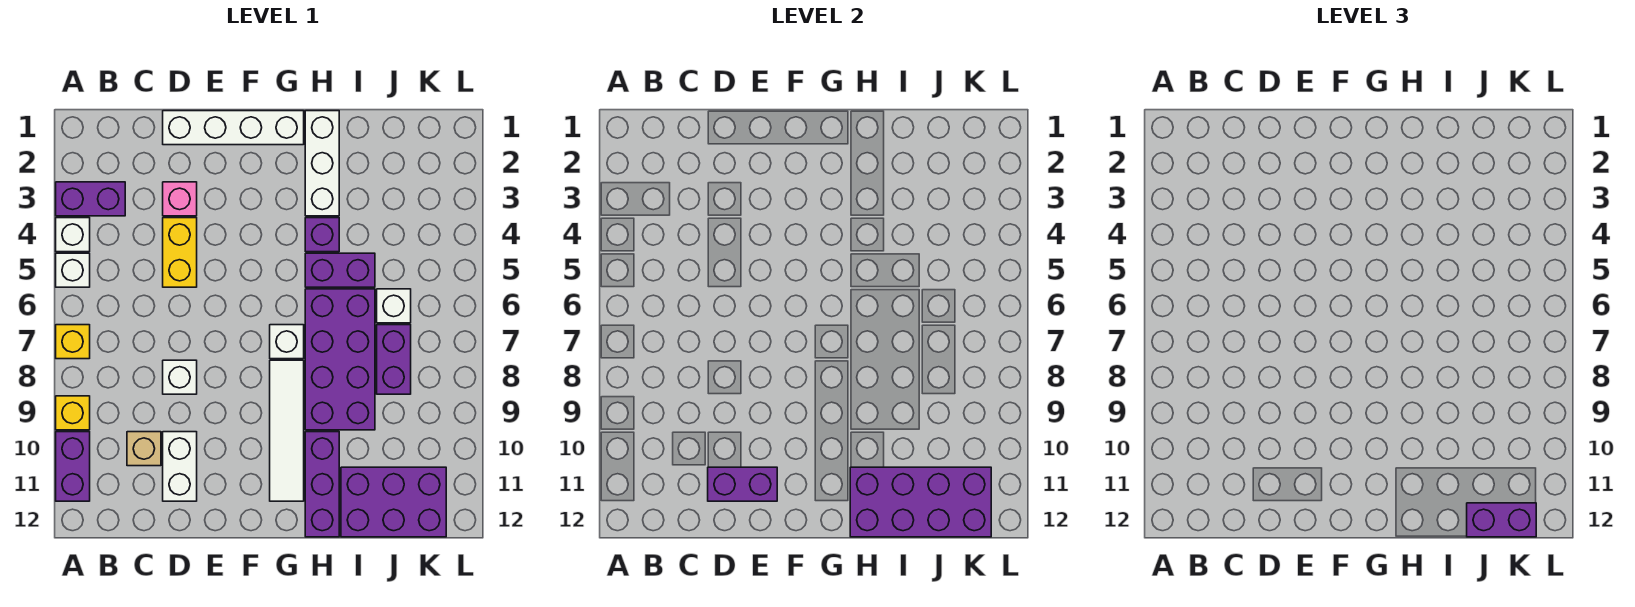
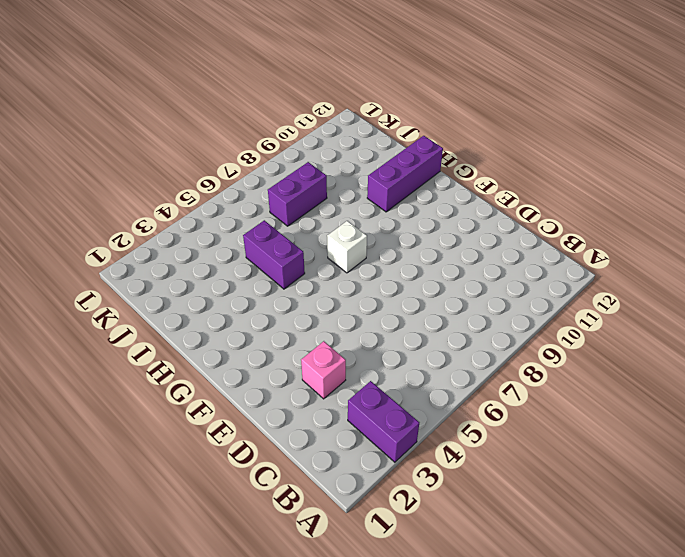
none -> white 1x1 brick [56,218,90,252]
none -> white 1x1 brick [56,253,90,287]
none -> yellow 1x1 brick [56,325,90,359]

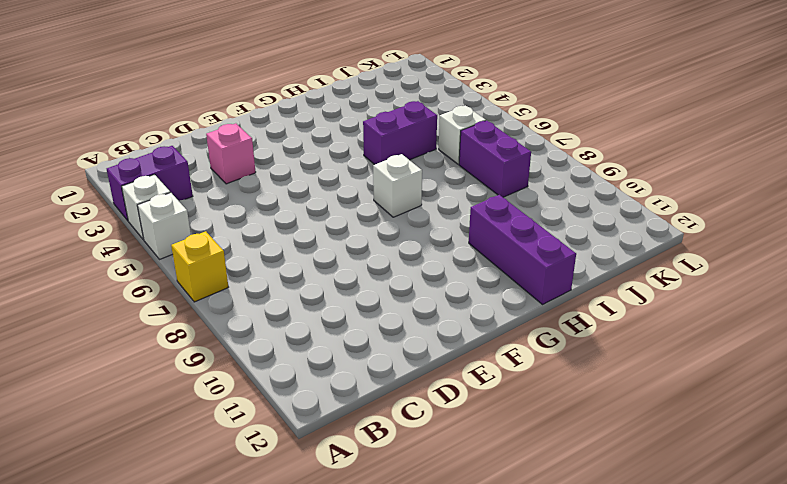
none -> yellow 1x1 brick [56,396,90,430]
none -> purple 1x2 brick [56,432,90,501]
none -> tan 1x1 brick [127,432,161,466]

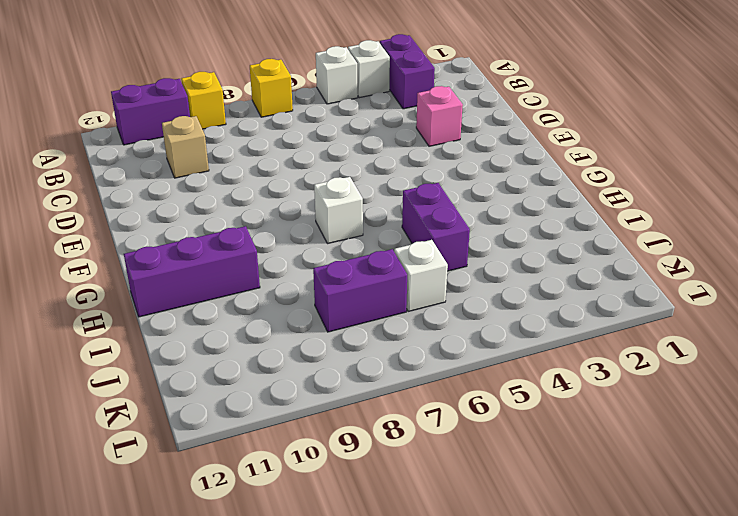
none -> white 1x4 brick [163,111,304,145]
none -> yellow 1x2 brick [163,218,197,287]
none -> white 1x1 brick [163,360,197,394]

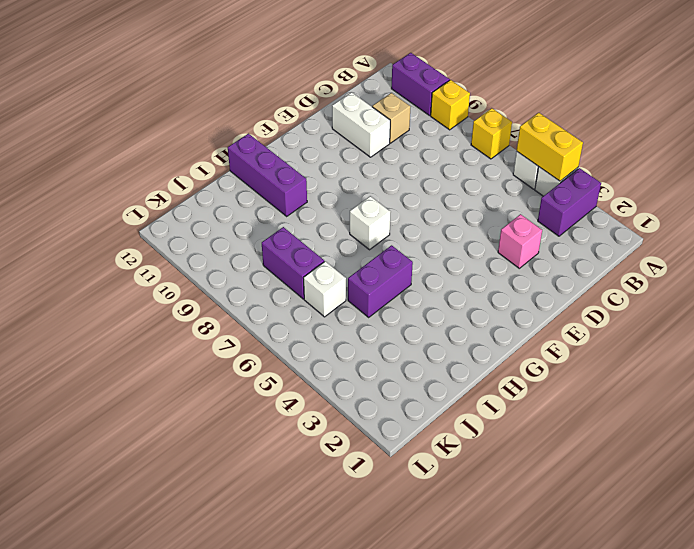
yellow 1x2 brick [517,113,583,181] -> yellow 1x2 brick moved to [163,218,197,287]
none -> white 1x4 brick [163,111,304,145]
none -> white 1x1 brick [163,360,197,394]
none -> white 1x4 tile [270,360,304,501]

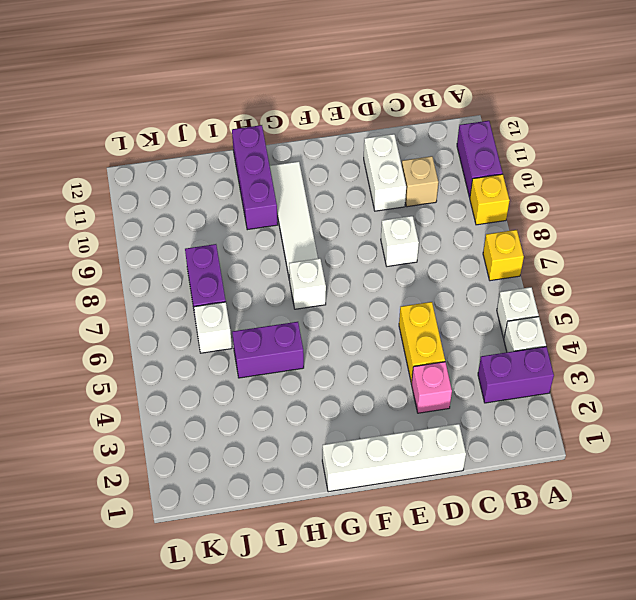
none -> white 1x3 brick [305,111,339,216]
none -> purple 1x1 brick [305,218,339,252]
none -> purple 2x4 brick [305,289,375,430]

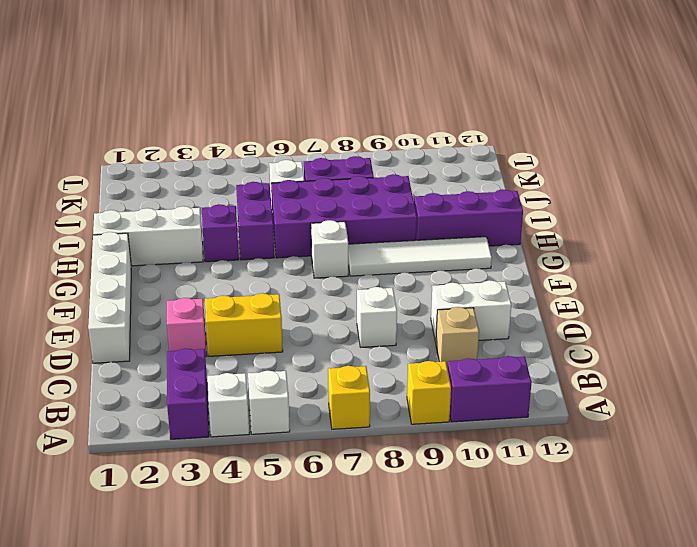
none -> purple 2x3 brick [341,467,446,537]
none -> purple 1x2 brick [708,467,777,501]
none -> purple 2x4 brick [850,467,991,537]

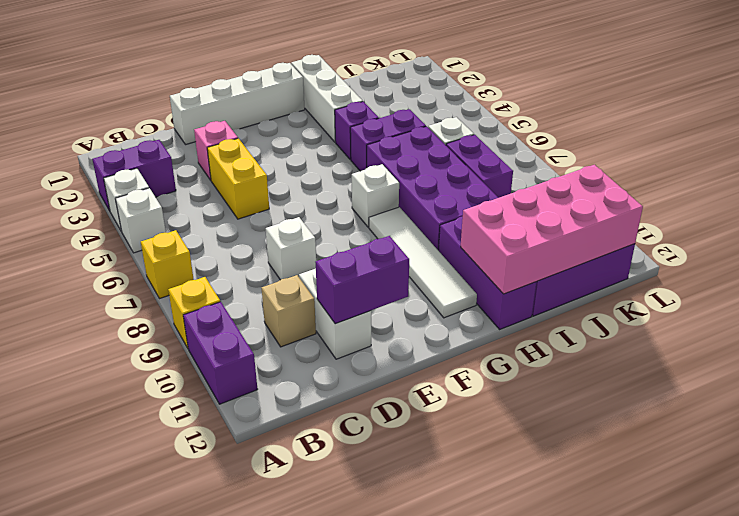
pink 2x4 brick [461,165,643,294] -> purple 2x4 brick [850,467,991,537]
none -> purple 1x2 brick [1467,503,1536,537]

